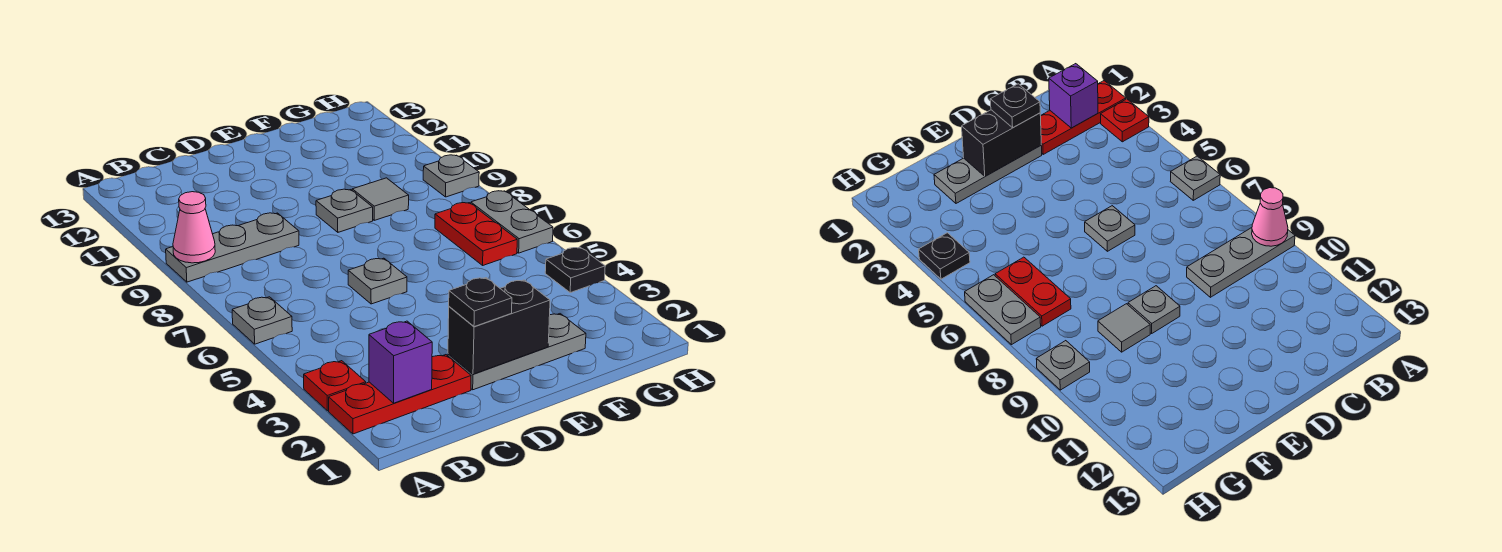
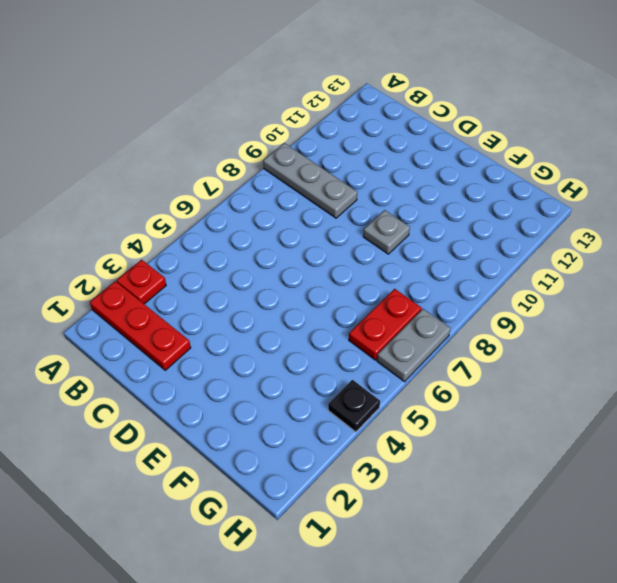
none -> grey 1x1 plate [232,297,292,344]
none -> grey 1x3 plate [448,314,586,390]
none -> grey 1x1 plate [348,258,407,304]

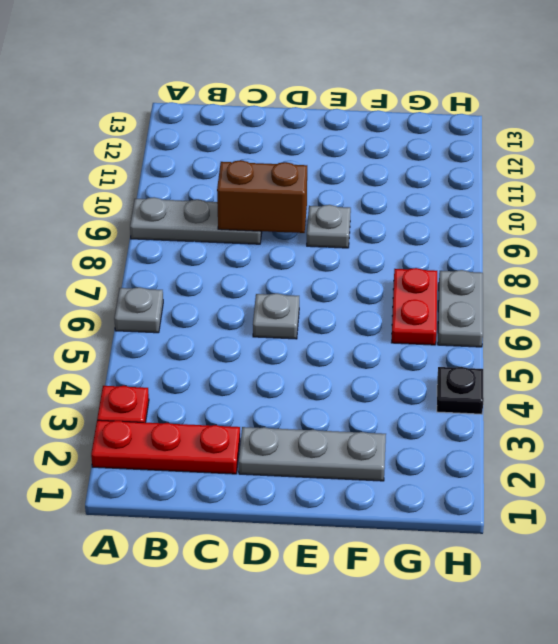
brown 1x2 brick [217,160,307,233] -> none
none -> grey 1x1 tile [352,178,409,220]
none -> grey 1x1 plate [423,155,479,197]
none -> pink 1x1 cone [173,192,215,263]

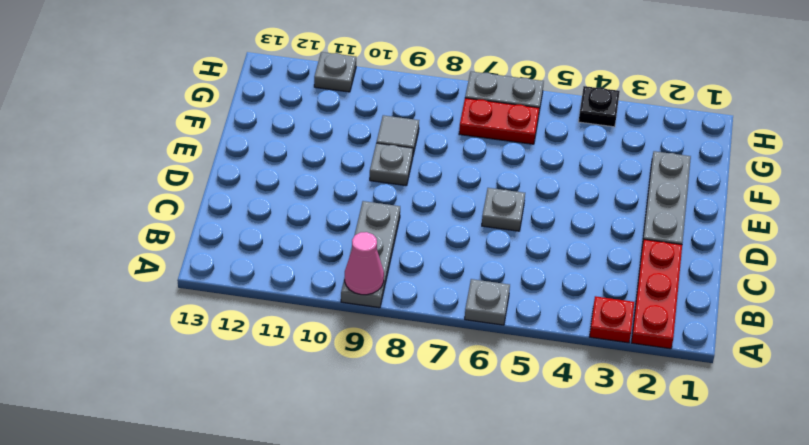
grey 1x1 plate [314,52,356,92] -> grey 1x1 plate moved to [423,155,479,197]
none -> purple 1x1 brick [369,321,432,403]
none -> black 1x2 brick [448,280,550,374]
none -> black 1x1 plate [449,278,512,327]

